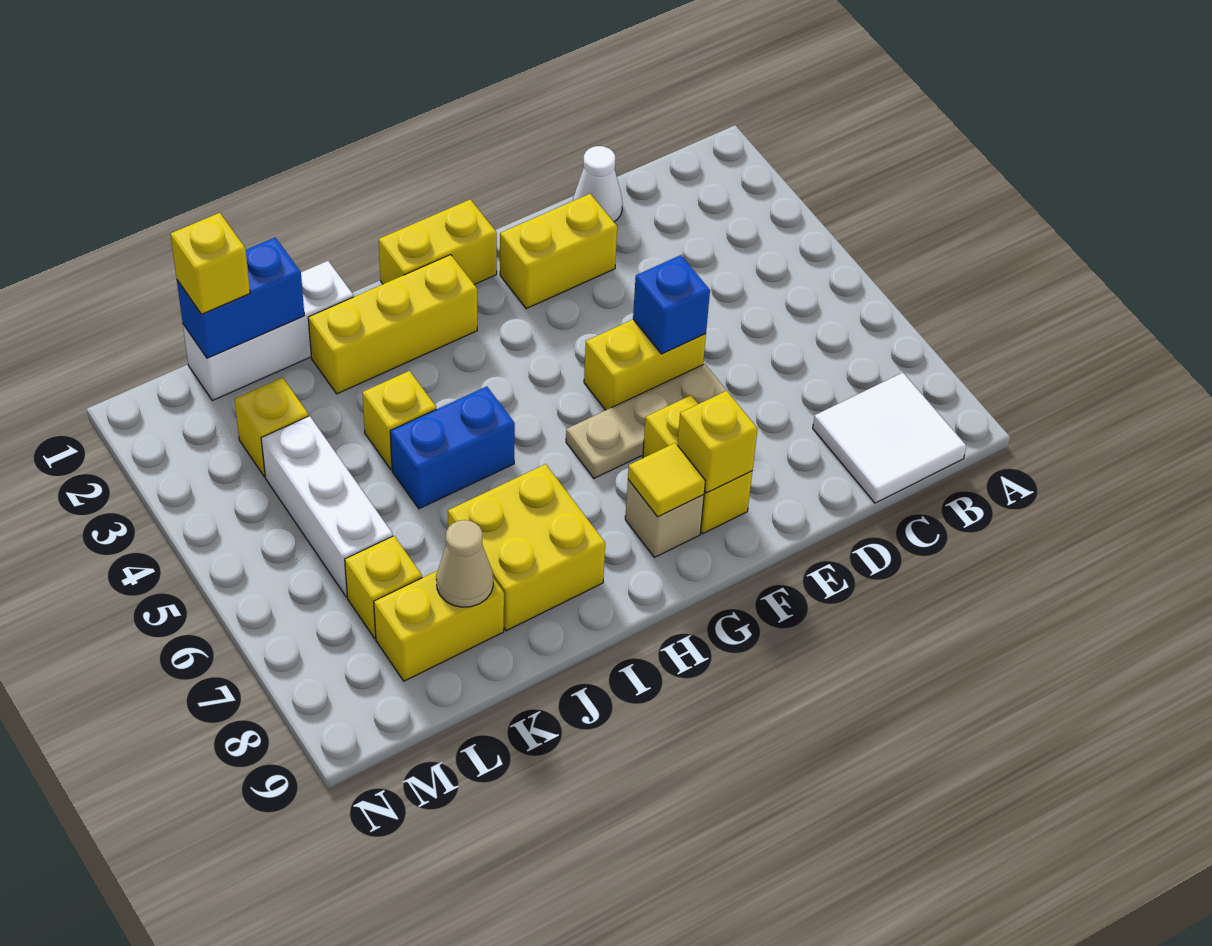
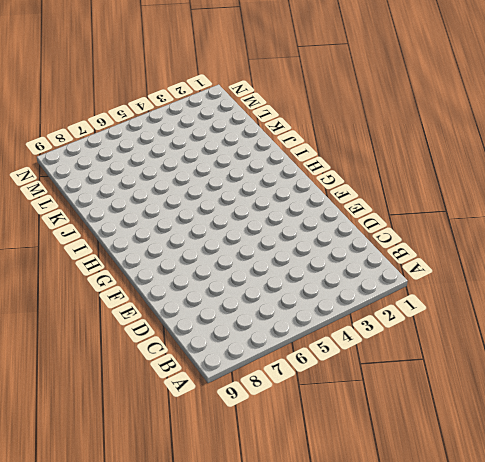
none -> white 2x2 tile [813,373,966,503]
none -> white 1x1 cone [573,146,623,222]
none -> yellow 1x2 brick [500,194,617,309]

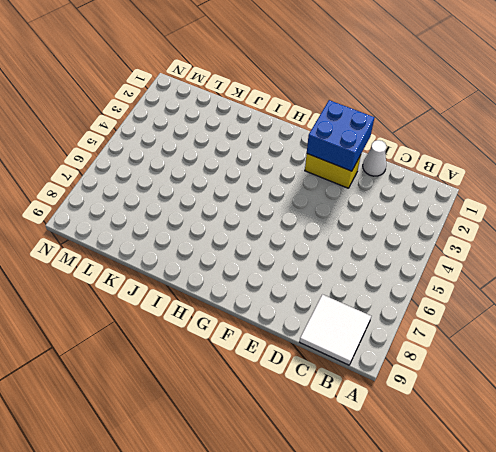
blue 2x2 brick [307,100,375,171] -> none
none -> yellow 1x2 brick [584,320,706,410]
none -> tan 1x3 plate [566,364,727,478]
none -> yellow 1x2 brick [643,395,752,534]

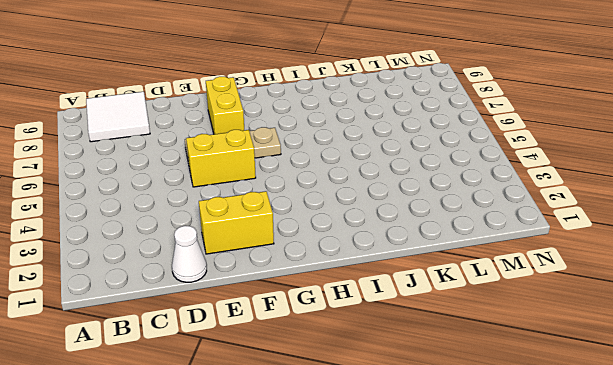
none -> yellow 1x2 brick [379,199,497,284]
none -> tan 1x1 brick [625,479,704,557]
none -> yellow 1x3 brick [308,255,477,394]

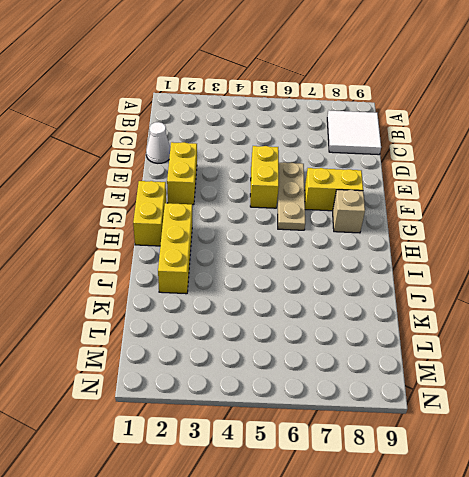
none -> blue 1x2 brick [390,386,515,509]
none -> yellow 2x2 brick [448,464,605,631]
none -> white 1x3 brick [183,261,354,401]

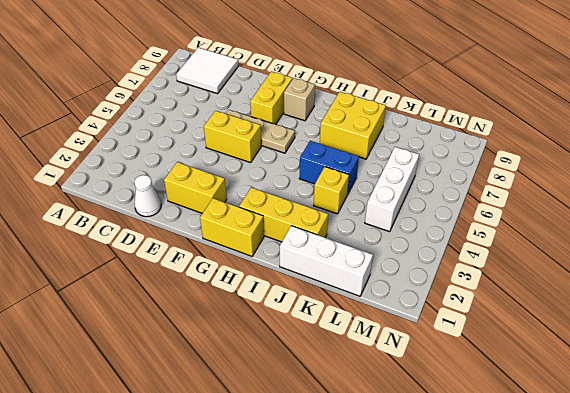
none -> yellow 1x2 brick [374,571,504,681]
none -> yellow 1x1 brick [235,377,309,477]
none -> yellow 1x1 brick [345,536,422,638]

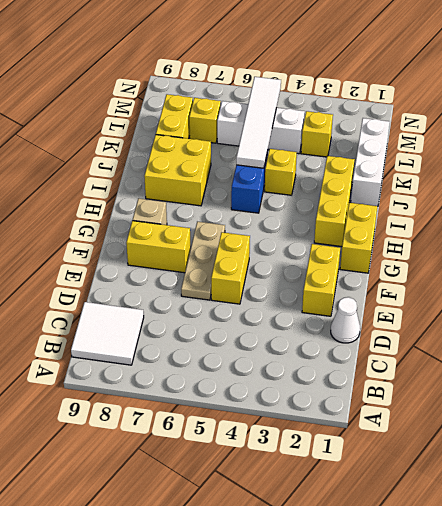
white 1x4 tile [236,77,281,168] -> none
none -> blue 1x1 brick [633,255,710,354]
none -> yellow 1x1 brick [677,391,757,493]
none -> yellow 1x1 tile [628,443,705,517]

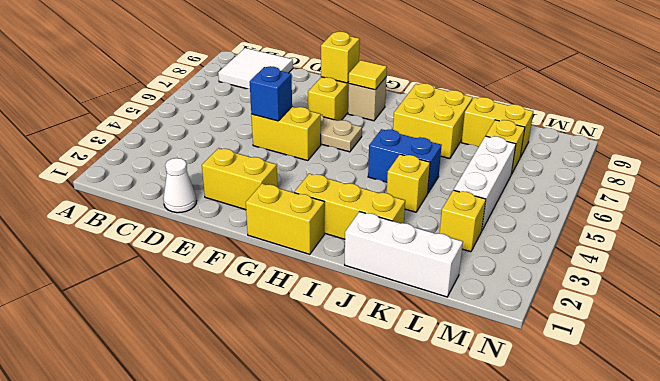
none -> blue 1x2 brick [177,237,304,358]
none -> tan 1x1 cone [436,520,493,607]
none -> yellow 1x1 brick [170,213,250,314]

